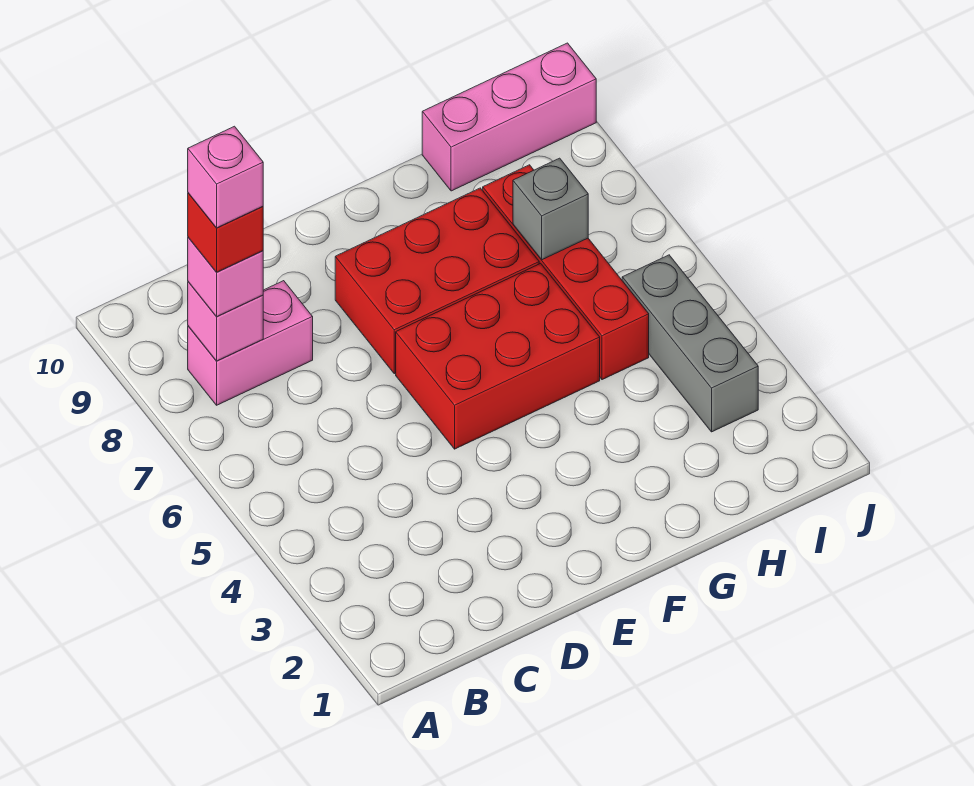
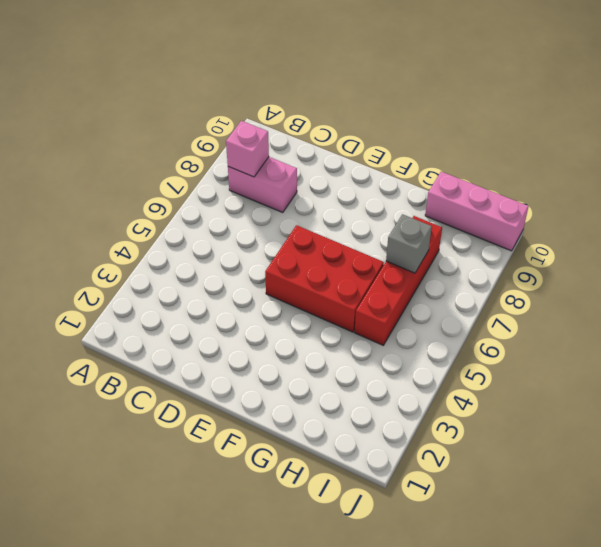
none -> red 2x3 brick [335,188,539,374]
none -> grey 1x3 brick [622,255,758,432]

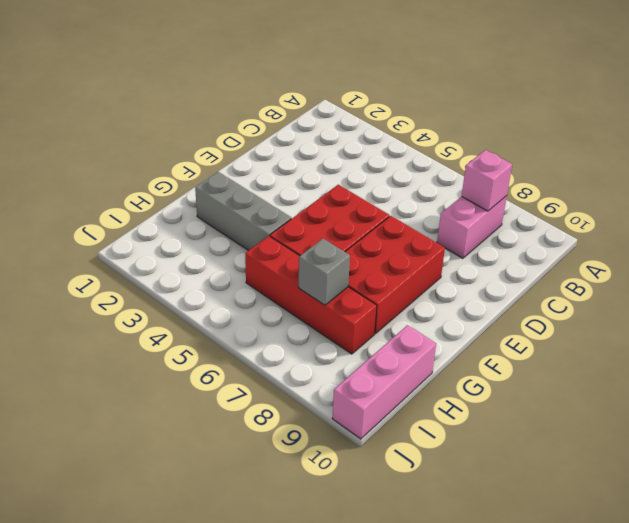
grey 1x3 brick [195,172,291,251] -> grey 1x3 brick moved to [622,255,758,432]
none -> pink 1x1 brick [188,238,263,317]
none -> red 1x1 brick [188,193,263,272]

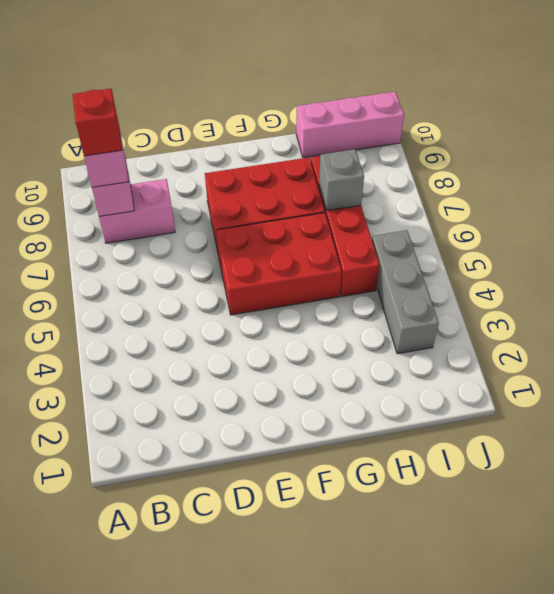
none -> pink 1x1 brick [188,126,263,228]

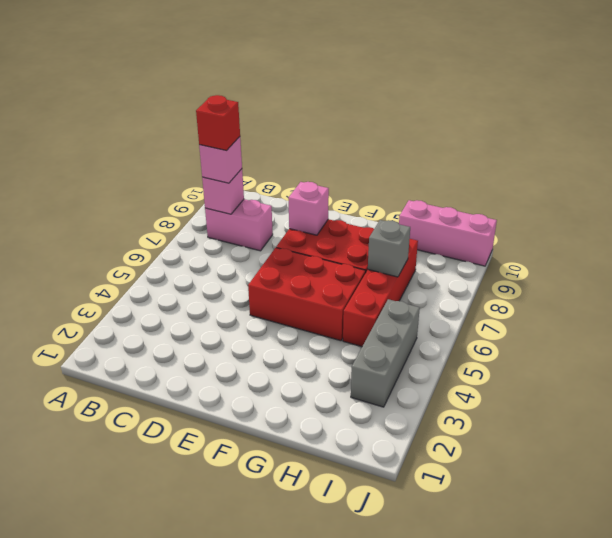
pink 1x1 brick [288,182,329,235] -> pink 1x1 brick moved to [188,126,263,228]

